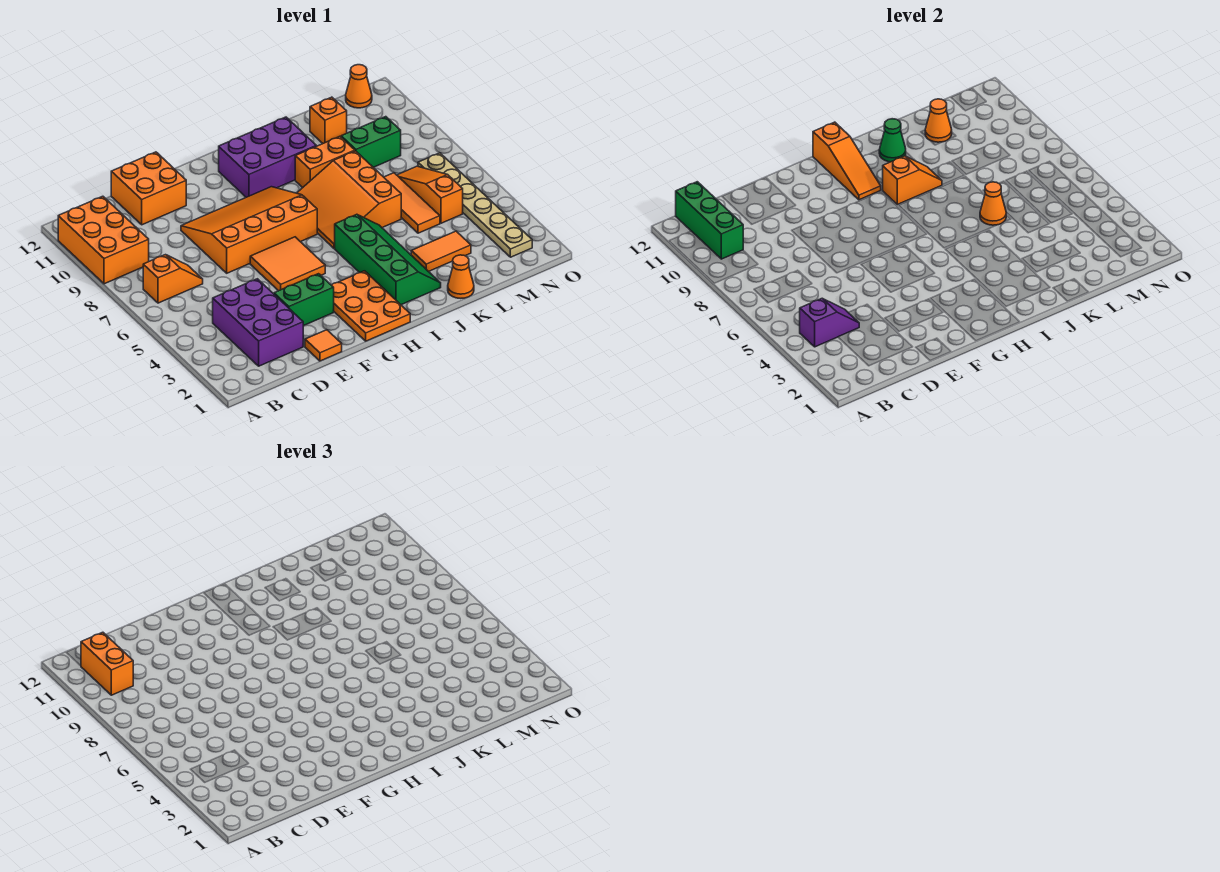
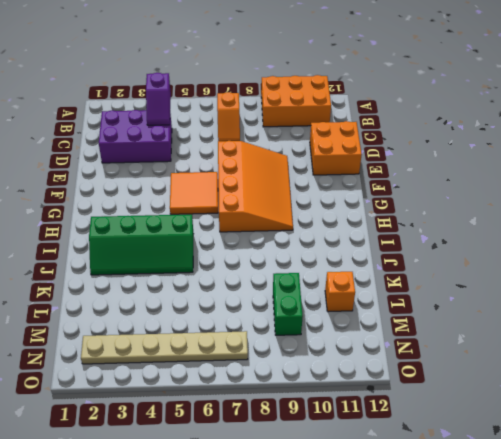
none -> orange 1x1 tile [305,330,342,361]
none -> green 1x2 brick [274,274,334,326]
none -> orange 2x3 plate [332,271,410,341]

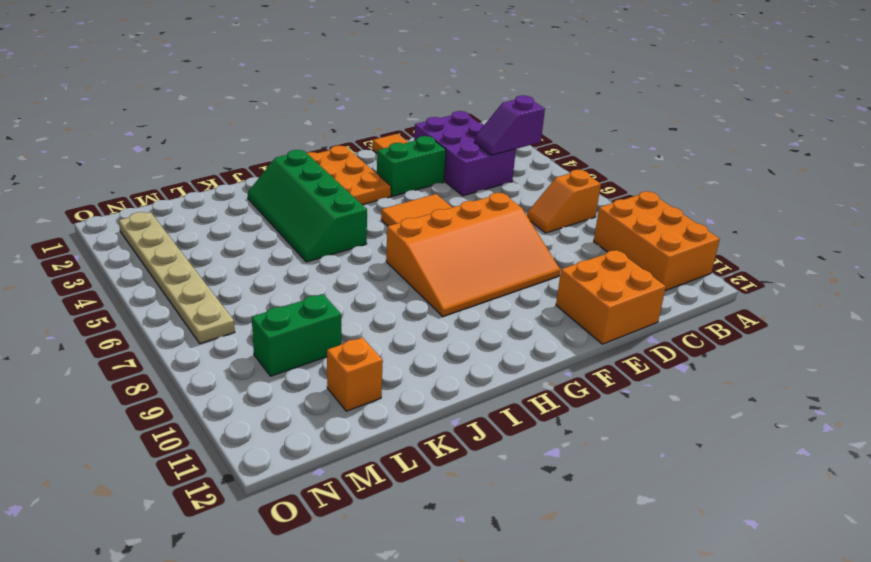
none -> purple 2x3 brick [219,117,316,197]
none -> orange 3x3 slope [297,151,401,248]
none -> orange 1x2 brick [295,136,355,188]

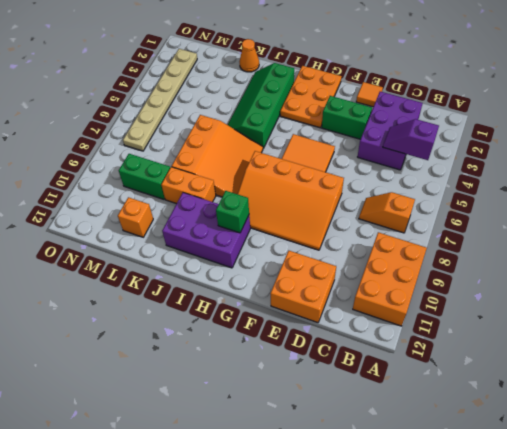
green 1x1 brick [216,191,249,233] -> orange 1x3 slope [813,122,881,200]
none -> orange 1x2 tile [411,231,471,272]
none -> orange 1x3 tile [384,173,440,233]
none -> orange 1x3 slope [397,166,463,223]

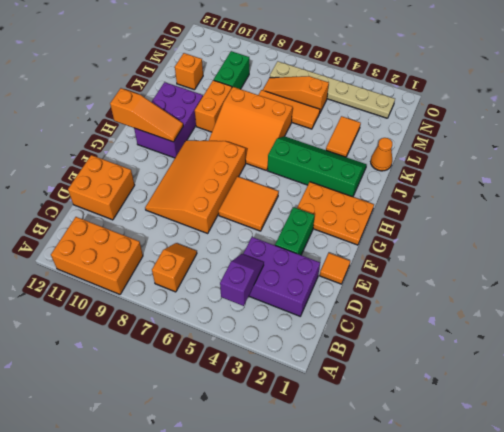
none -> orange 1x1 cone [346,65,372,108]
none -> green 1x3 brick [676,182,743,259]
none -> orange 1x2 slope [883,156,942,204]

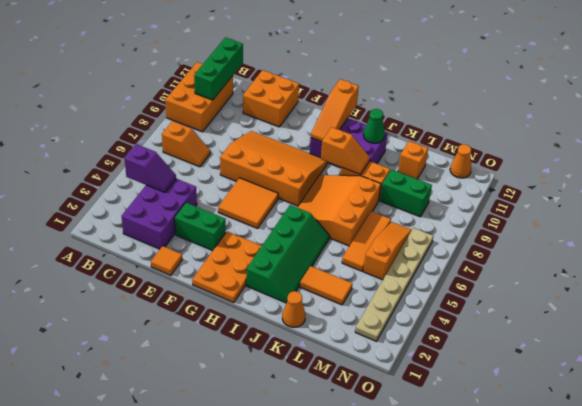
none -> orange 1x1 cone [980,182,1006,225]
none -> orange 1x1 cone [925,99,952,142]
none -> orange 1x2 brick [81,632,133,695]

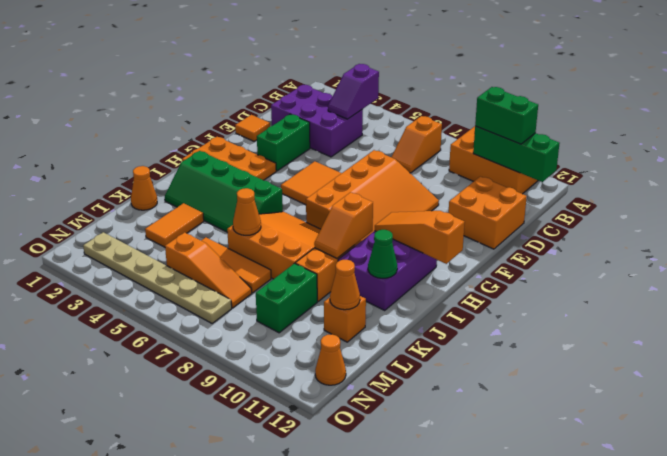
green 1x2 brick [475,87,538,144] -> orange 1x2 brick [81,632,133,695]

